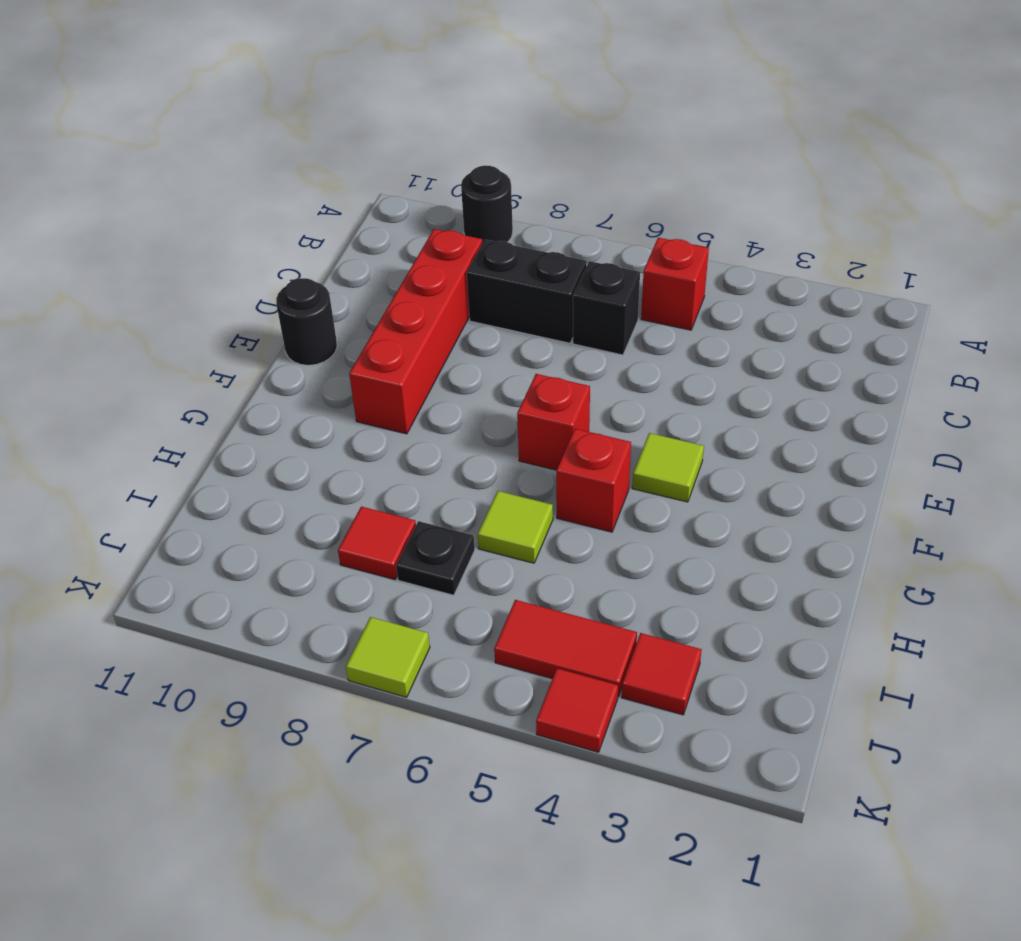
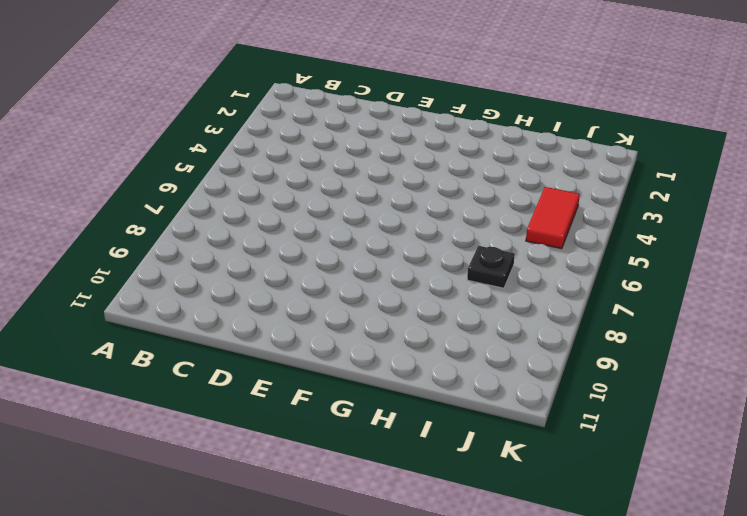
none -> black 1x1 round brick [461,165,513,243]
none -> red 1x1 brick [641,238,709,330]
none -> black 1x1 brick [573,261,640,355]

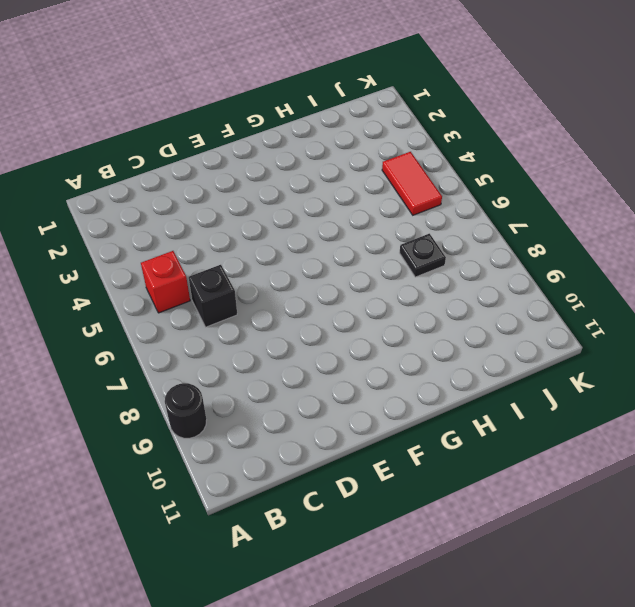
none -> black 1x2 brick [467,240,587,343]
none -> red 1x4 brick [349,229,482,434]
none -> black 1x1 round brick [276,278,337,365]

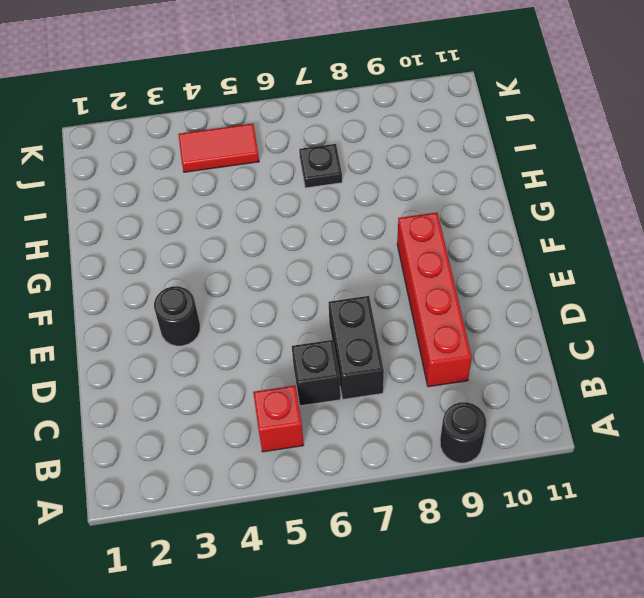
black 1x2 brick [329,296,384,399] -> black 1x2 brick turned to [467,240,587,343]
black 1x1 round brick [154,286,200,346] -> black 1x1 round brick moved to [276,278,337,365]
none -> lime 1x1 tile [632,433,704,502]
none -> red 1x1 brick [517,374,590,470]
none -> red 1x1 brick [556,429,631,532]

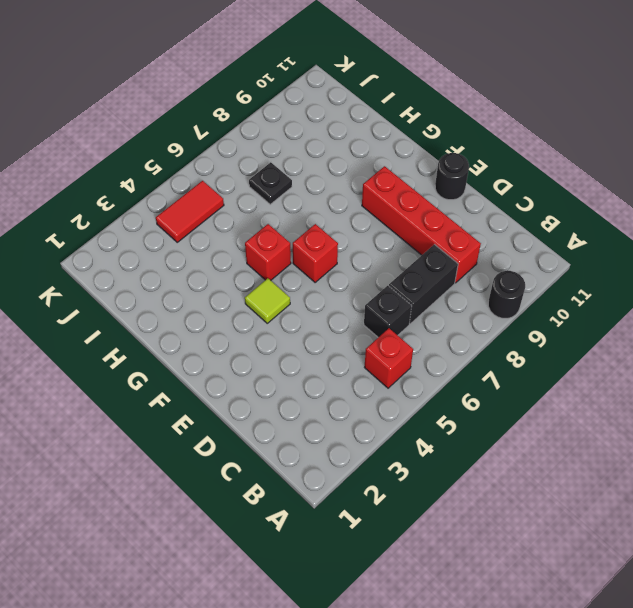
none -> lime 1x1 tile [478,491,553,563]
none -> red 1x1 tile [338,507,416,580]
none -> red 1x1 tile [622,633,702,715]

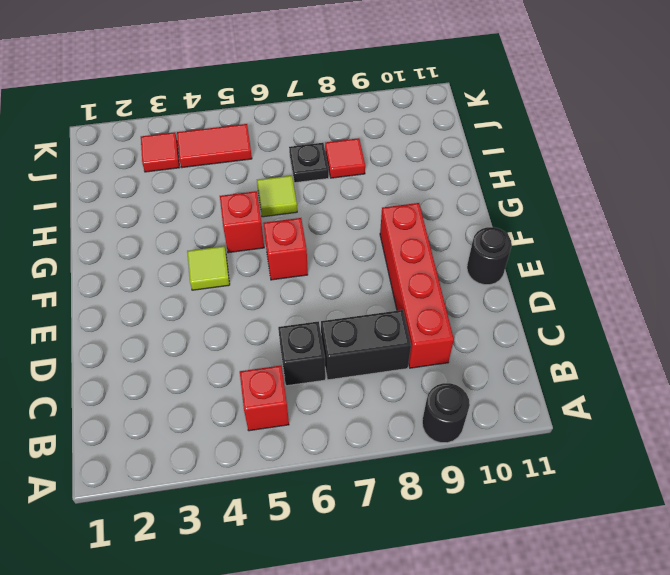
none -> red 1x1 tile [536,668,618,752]
none -> lime 1x1 tile [346,617,430,697]

